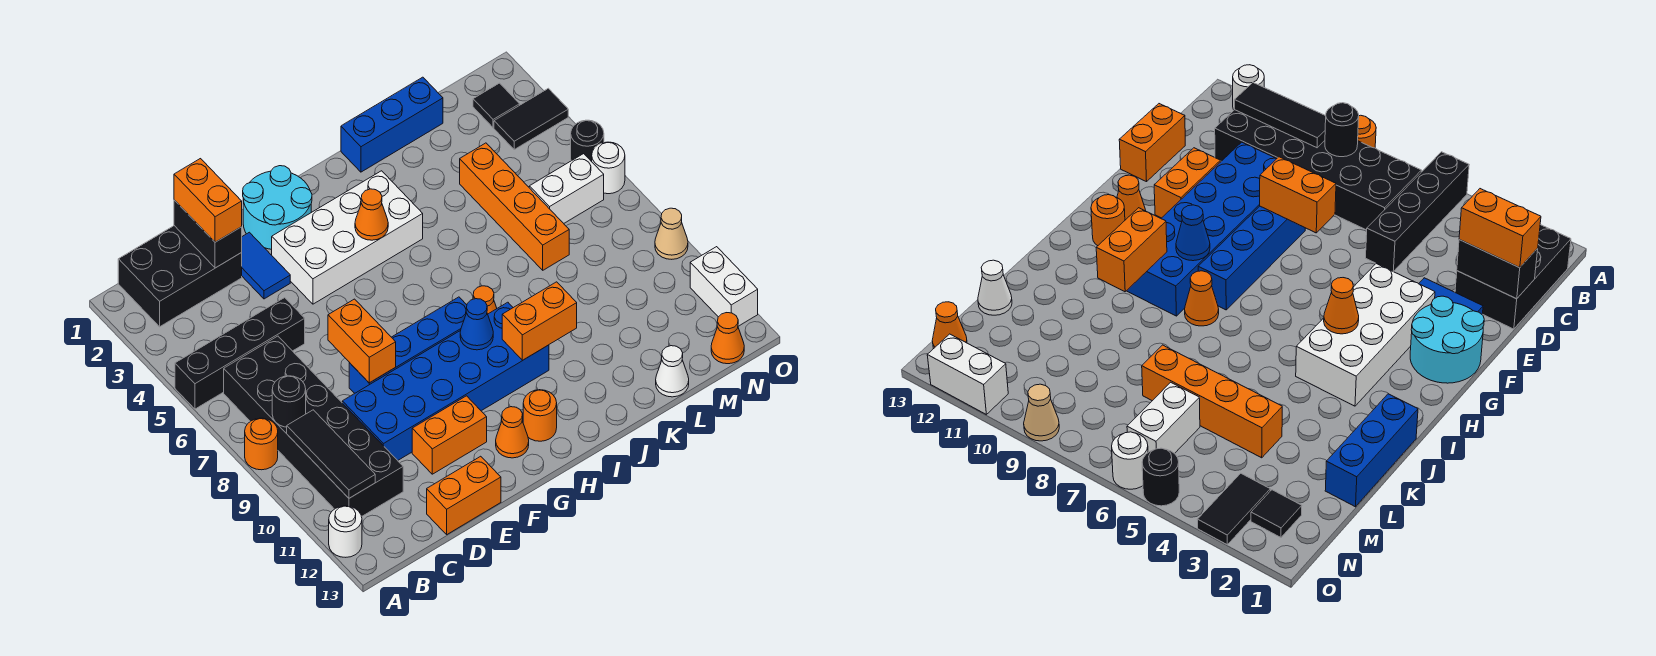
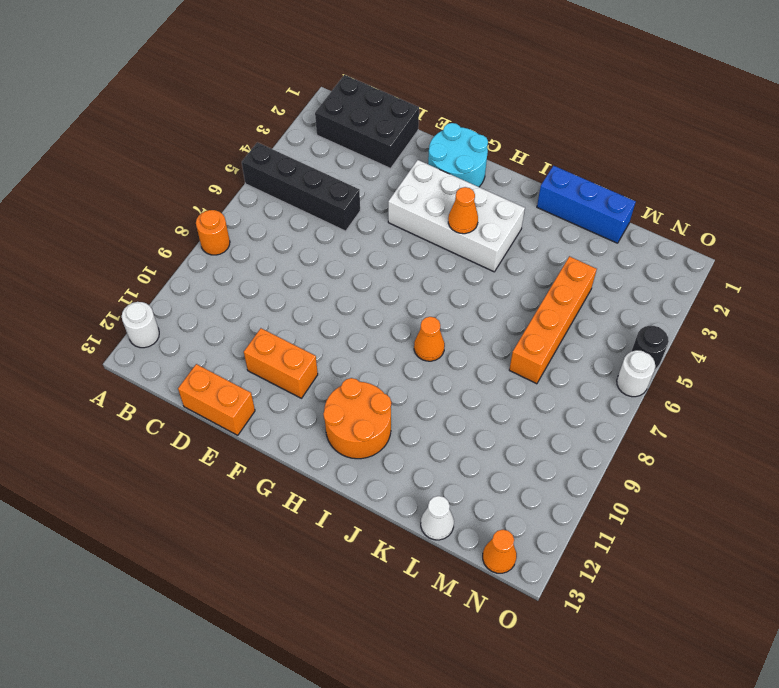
orange 2x2 round brick [323,378,391,459] -> orange 1x1 round brick [523,390,557,441]
none -> black 2x6 brick [224,336,403,517]
none -> blue 2x6 brick [342,302,549,460]
none -> blue 1x2 tile [241,232,290,299]
none -> blue 1x4 brick [349,297,467,393]

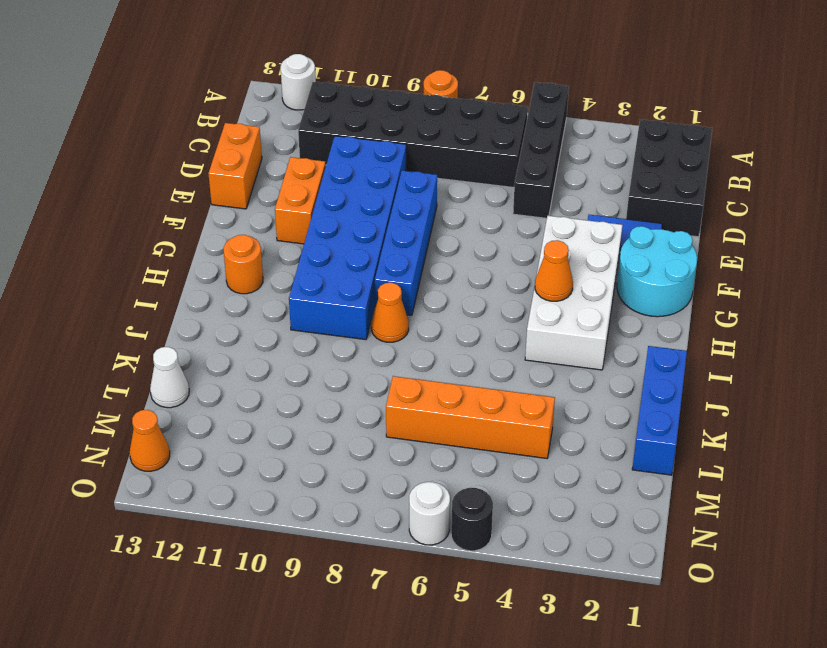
none -> orange 1x1 cone [496,407,529,458]
none -> white 1x2 brick [529,154,604,223]
none -> black 1x1 tile [473,83,520,128]
none -> black 1x2 tile [494,88,568,149]

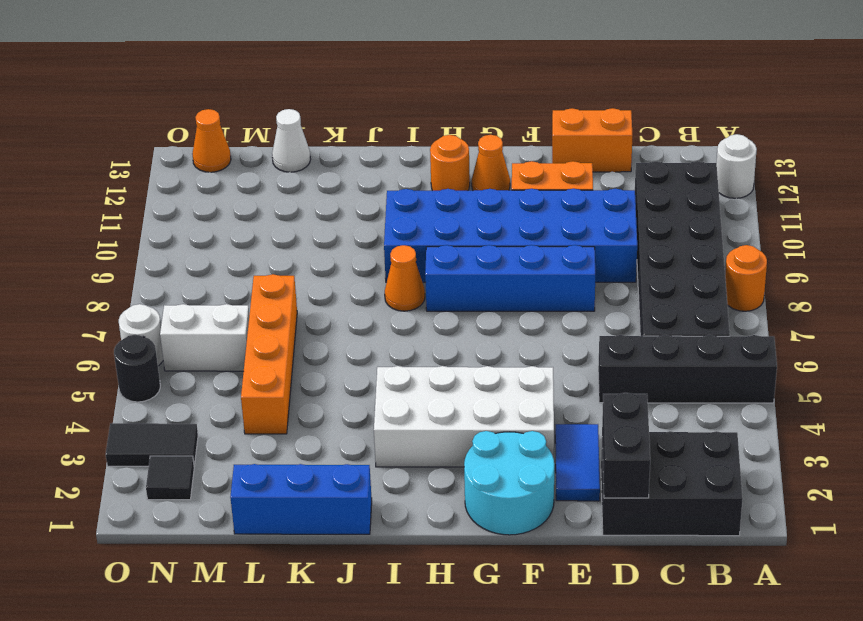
none -> tan 1x1 cone [655,208,688,259]
none -> white 1x2 brick [690,247,758,326]
none -> black 1x1 round brick [272,376,306,427]
none -> black 1x3 tile [287,410,375,498]

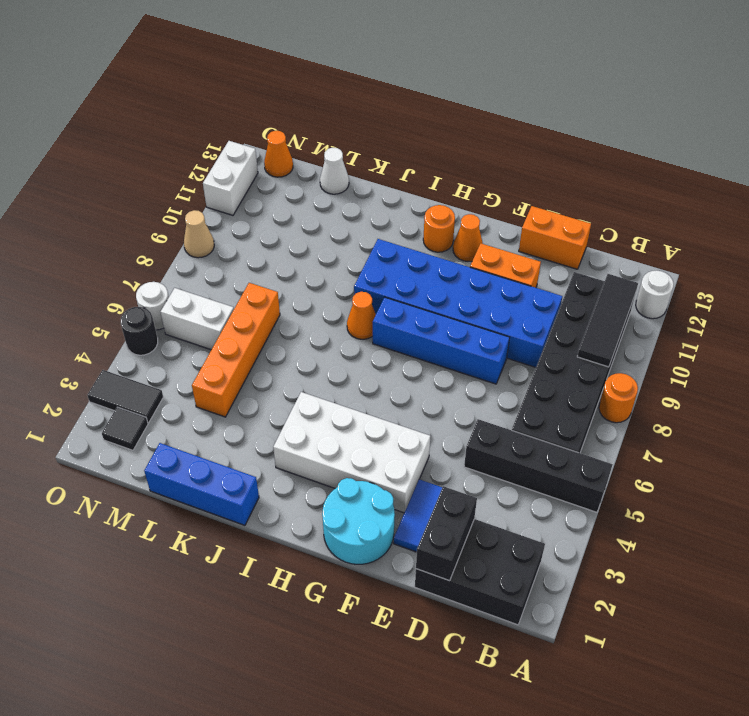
none -> black 1x1 round brick [272,376,306,427]
none -> orange 1x2 brick [328,299,396,383]
none -> orange 1x1 cone [355,189,388,240]
none -> blue 1x1 cone [460,299,493,350]

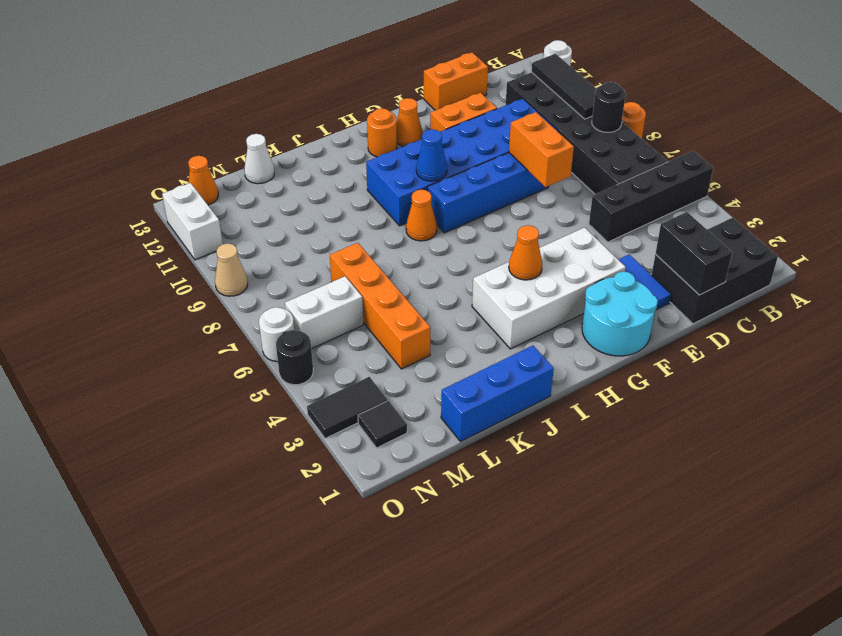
none -> orange 1x2 brick [502,282,577,360]
none -> orange 1x2 brick [174,159,242,242]

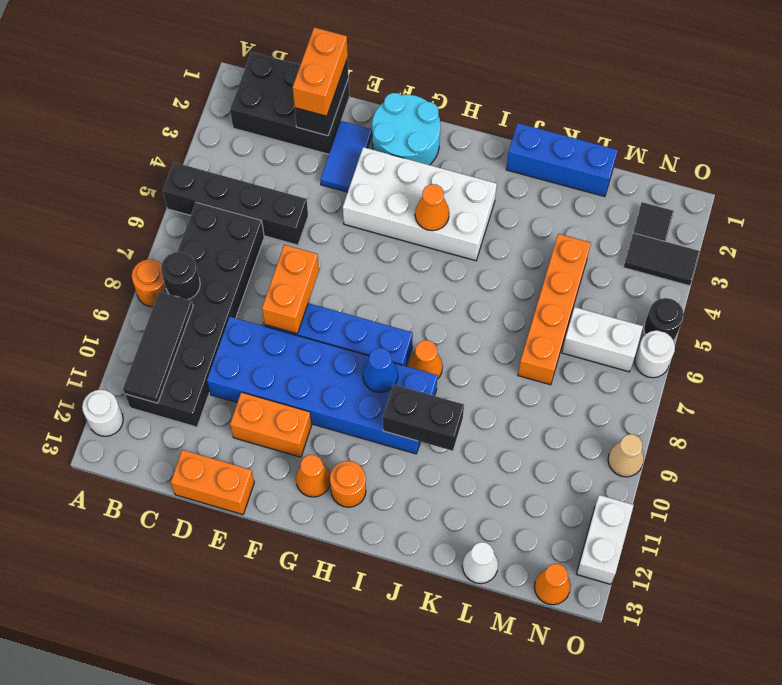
black 1x2 brick [383,384,464,451] -> orange 1x2 brick [502,282,577,360]

